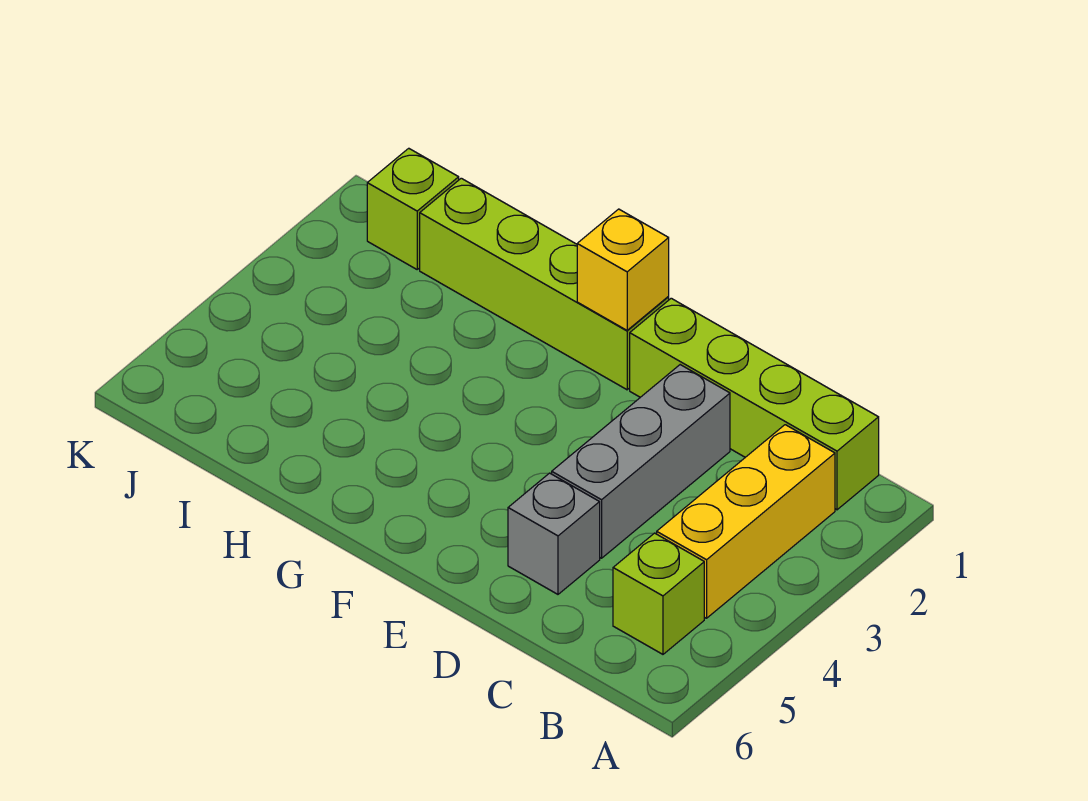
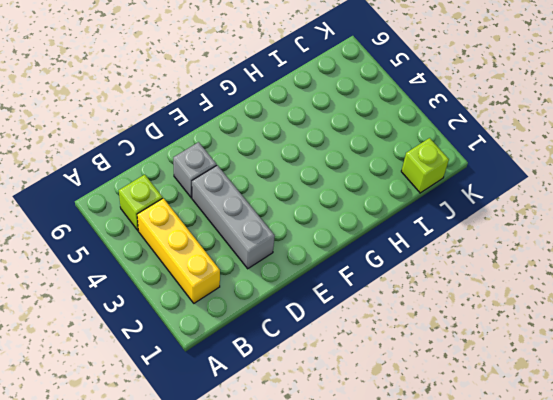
none -> lime 1x4 brick [630,298,879,510]
none -> lime 1x4 brick [420,178,669,390]

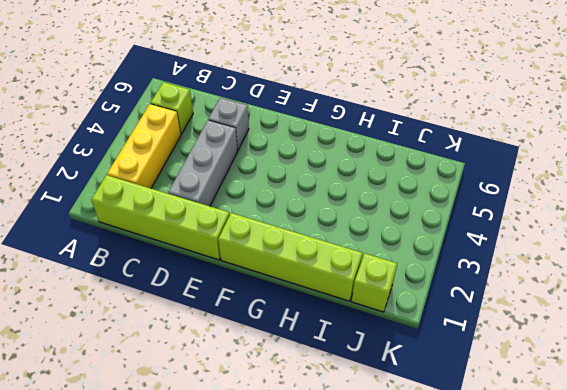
none -> yellow 1x1 brick [577,209,669,330]

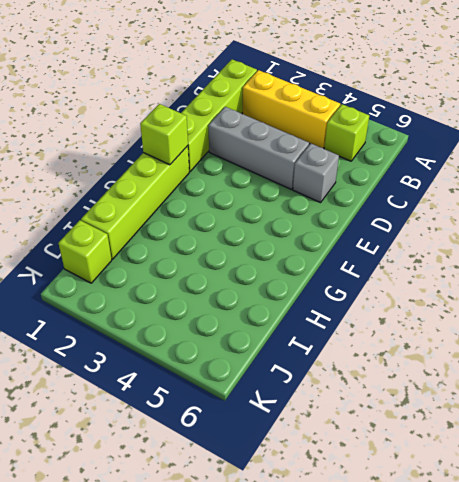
lime 1x1 brick [140,104,188,165] -> yellow 1x1 brick [577,209,669,330]

